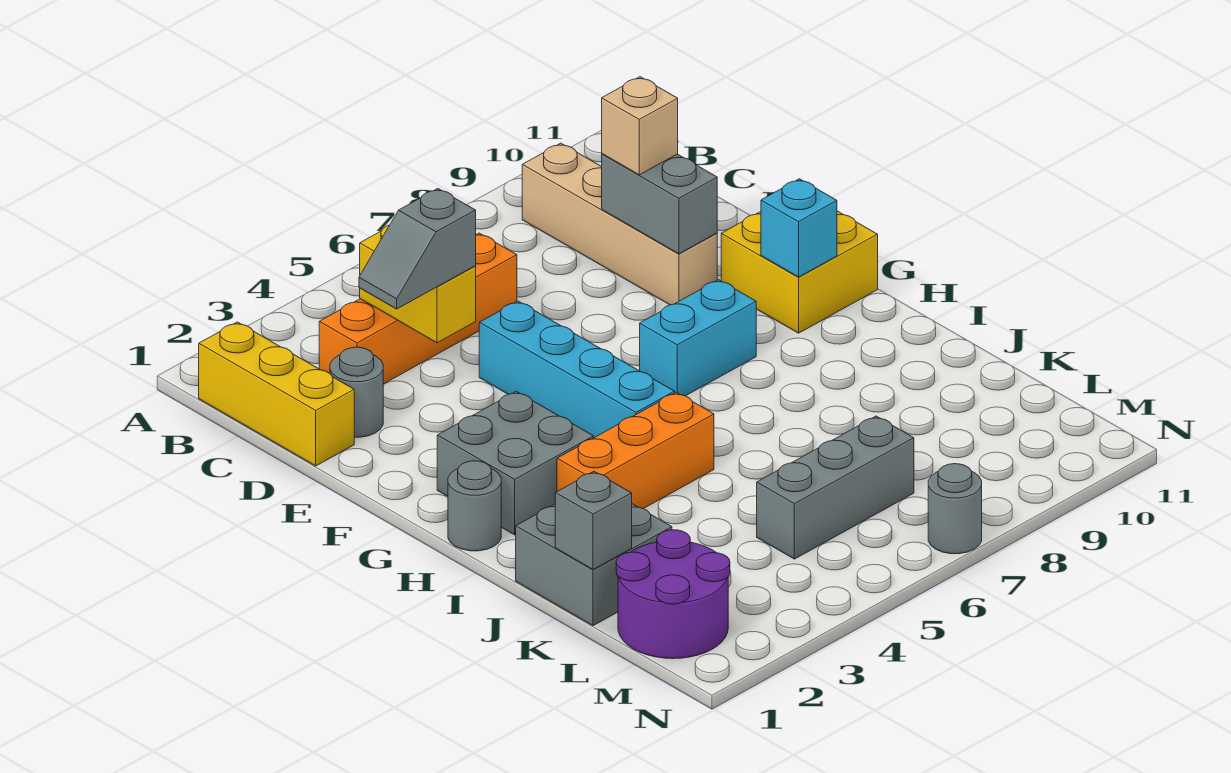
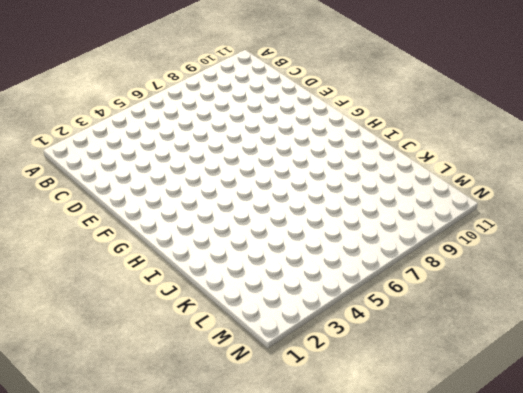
none -> yellow 1x3 brick [199,322,354,466]
none -> tan 1x4 brick [522,143,717,305]
none -> orange 1x4 brick [319,233,517,384]

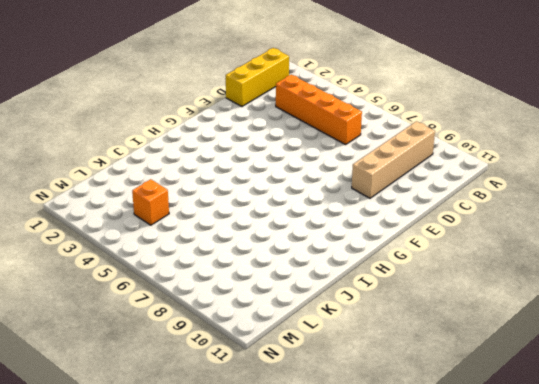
orange 1x1 brick [132,179,169,225] -> none
none -> grey 1x1 round brick [330,347,383,437]
none -> cyan 1x4 brick [479,301,675,438]
none -> yellow 2x2 brick [721,211,878,333]

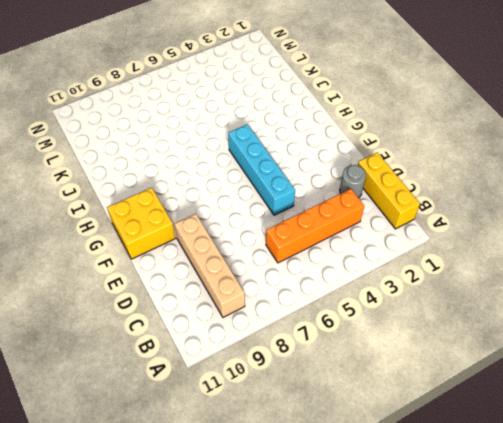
none -> grey 2x2 brick [437,391,594,535]
none -> cyan 1x2 brick [640,280,756,396]
none -> grey 1x1 round brick [448,461,501,551]

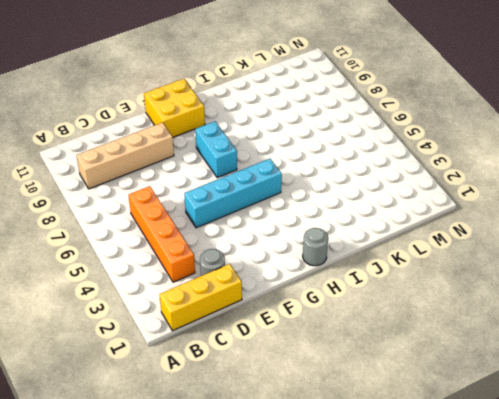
none -> grey 2x2 brick [437,391,594,535]
none -> orange 1x3 brick [557,392,714,509]
none -> grey 2x2 brick [516,504,672,626]

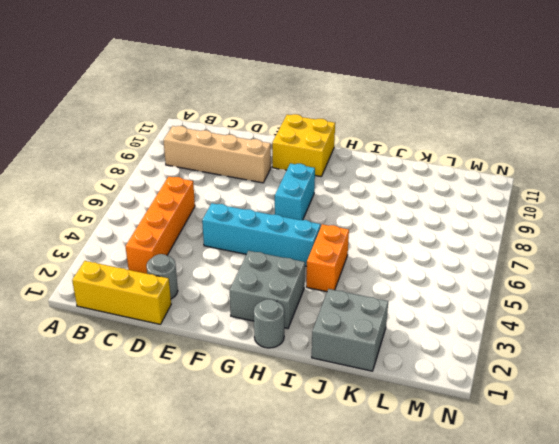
orange 1x2 brick [306,224,349,292] -> orange 1x3 brick [557,392,714,509]
none -> purple 2x2 round brick [616,530,730,659]
none -> grey 1x3 brick [757,416,914,559]
none -> grey 1x1 round brick [928,464,982,554]

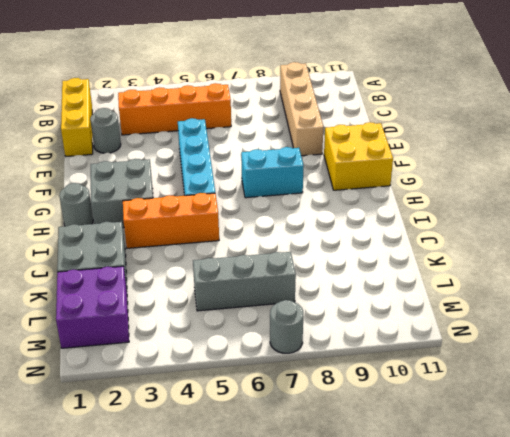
purple 2x2 brick [56,266,129,348] -> purple 2x2 round brick [616,530,730,659]
none -> yellow 1x2 brick [360,225,476,343]
none -> grey 1x2 brick [602,154,717,254]
none -> cyan 1x1 brick [761,179,837,277]

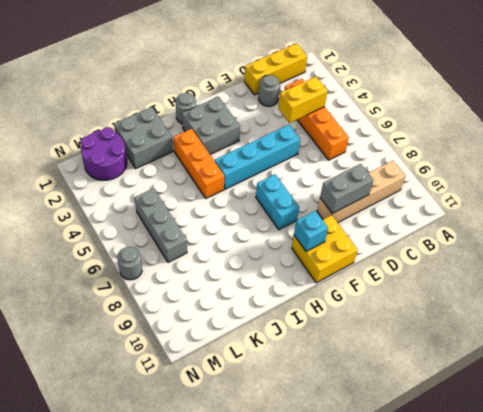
none -> grey 1x1 brick [555,471,632,570]
none -> grey 1x2 slope [359,189,476,309]
none -> tan 1x1 brick [602,77,678,175]

